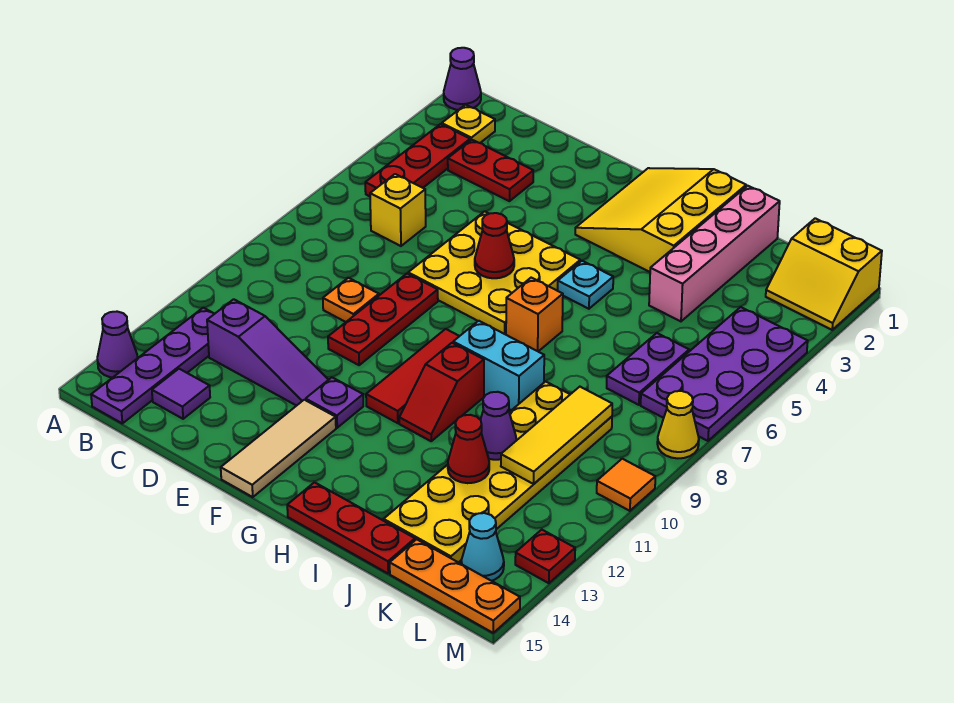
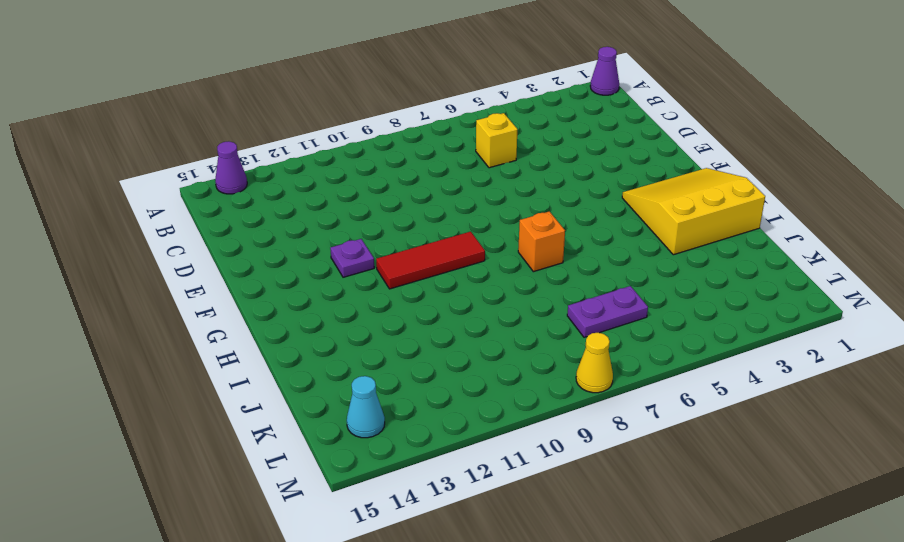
none -> yellow 1x1 plate [442,105,495,143]
none -> red 1x3 plate [365,124,470,196]
none -> purple 1x4 plate [91,308,214,423]
none -> red 1x2 plate [448,140,533,201]

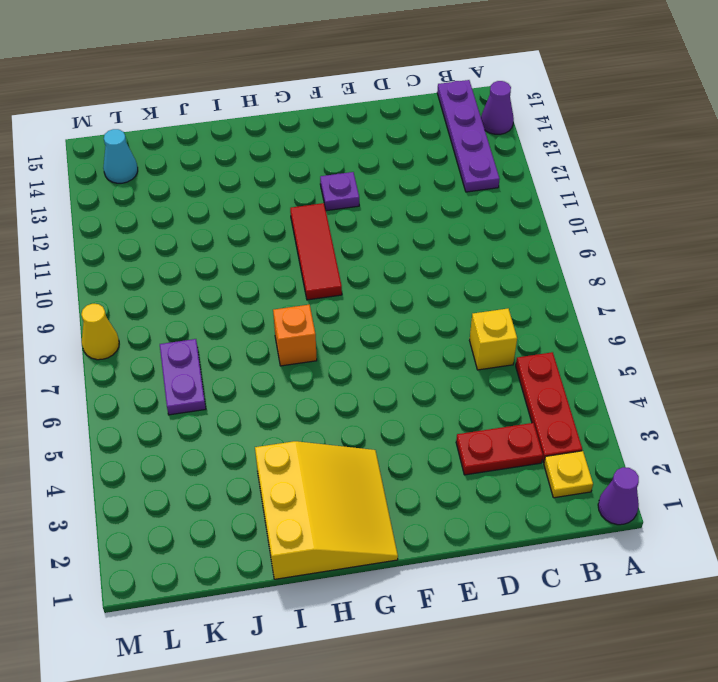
none -> purple 1x3 slope [207,299,328,406]
none -> purple 1x1 tile [152,369,210,419]
none -> orange 1x1 plate [323,278,379,322]
none -> yellow 3x3 plate [408,211,580,334]

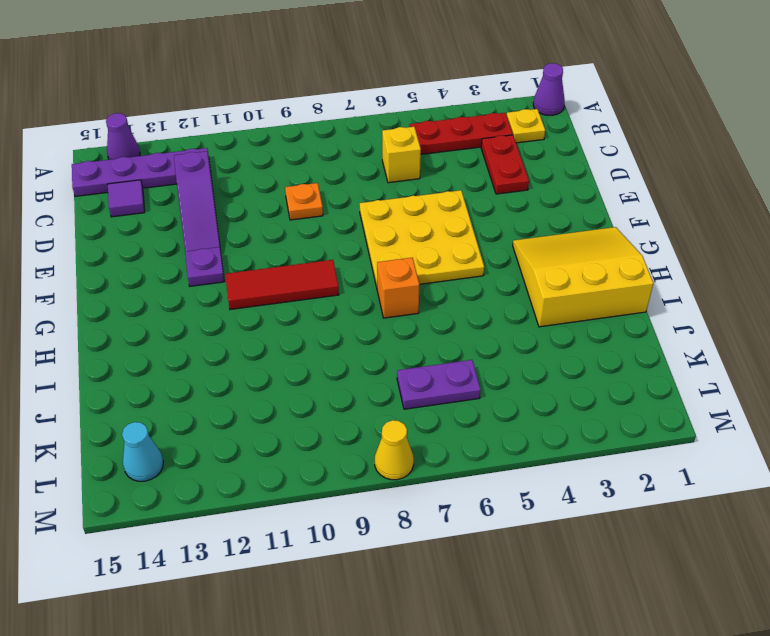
none -> red 1x3 plate [328,273,438,365]
none -> tan 1x3 tile [221,400,336,497]
none -> cyan 1x1 plate [558,261,613,309]
none -> cyan 1x2 brick [453,321,544,410]

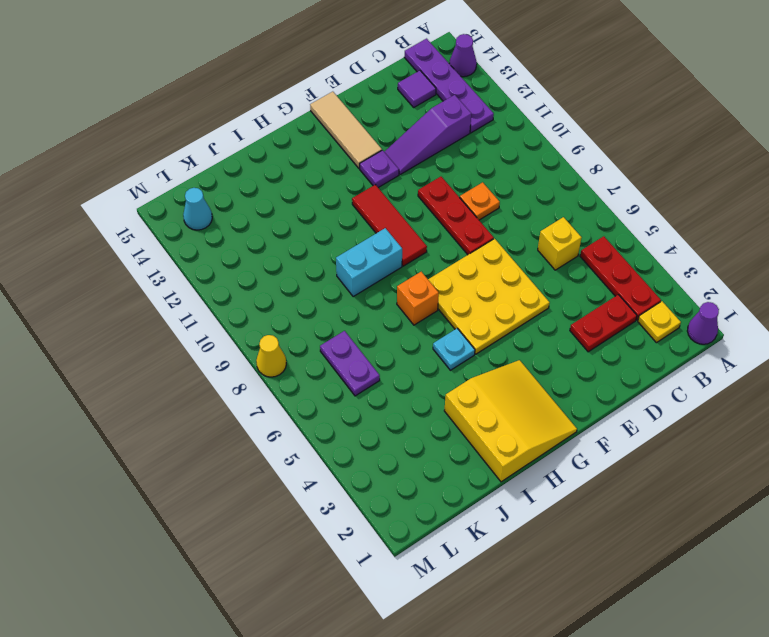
none -> red 1x2 slope [399,343,484,441]
none -> red 1x3 plate [287,482,415,573]
none -> pink 1x4 brick [649,186,780,321]
none -> yellow 2x6 plate [384,382,612,562]

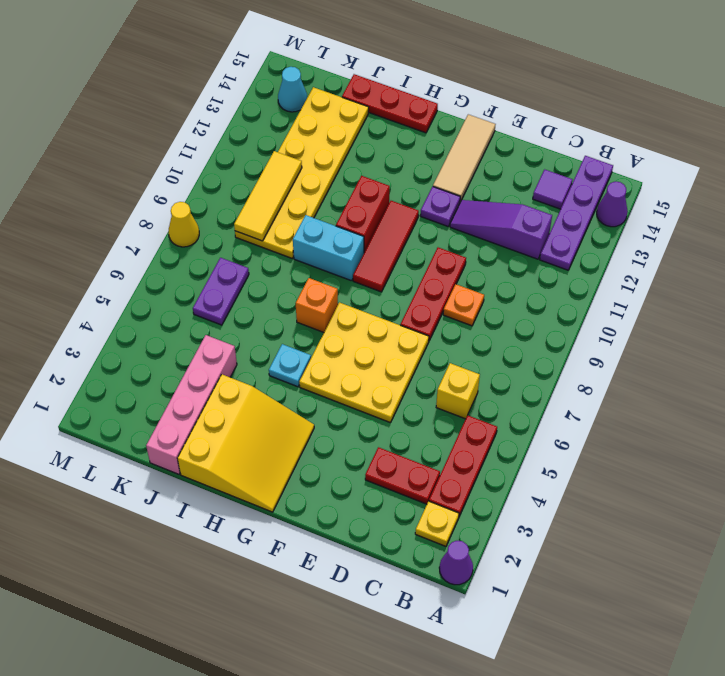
red 1x2 brick [336,176,390,252] -> red 1x2 slope [399,343,484,441]
none -> orange 1x3 plate [390,539,520,633]
none -> yellow 2x2 slope [766,218,882,330]
none -> purple 2x4 plate [641,307,808,441]
none -> orange 1x1 tile [597,459,655,511]

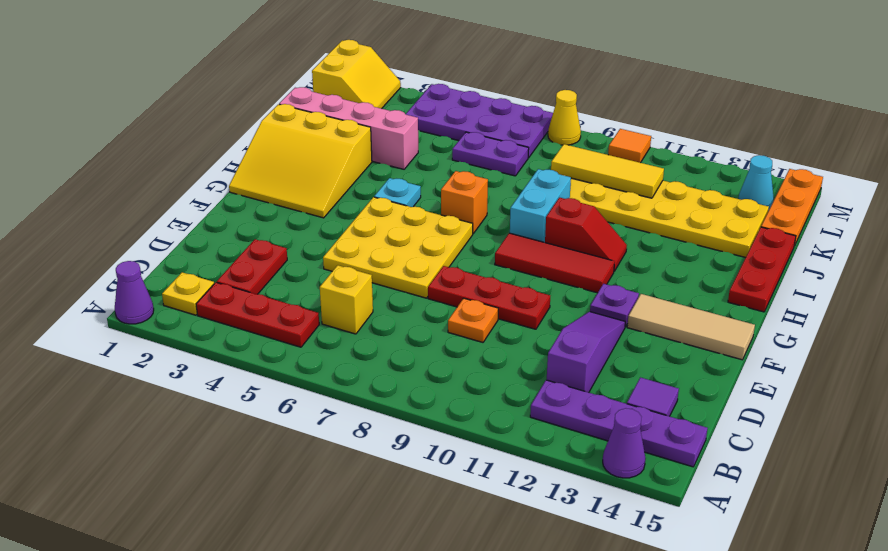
none -> red 1x1 plate [515,530,575,583]
none -> red 1x1 cone [475,213,514,278]
none -> purple 1x1 cone [481,392,516,460]
none -> red 1x1 cone [448,415,489,483]

